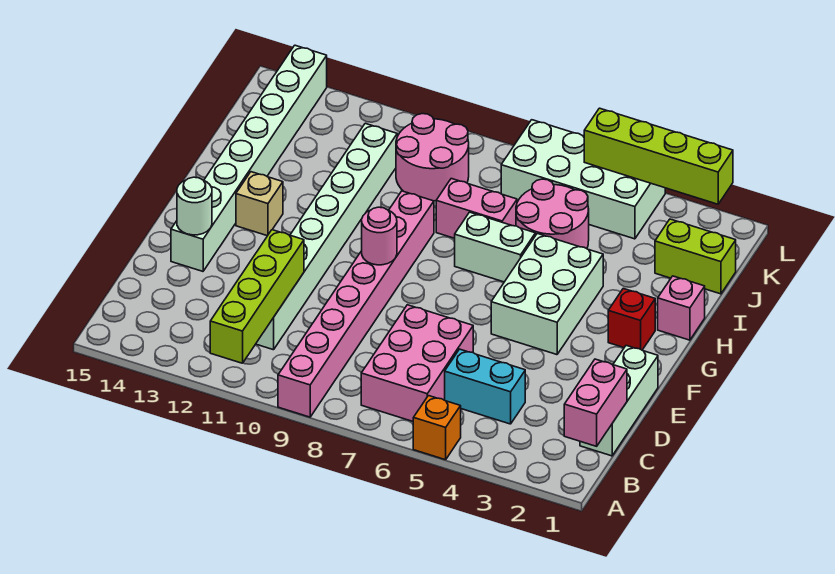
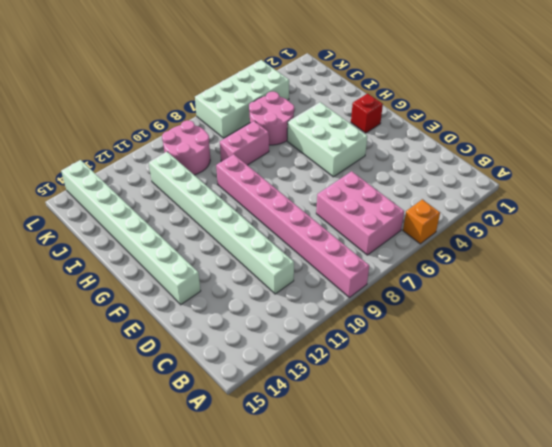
none -> white 1x3 brick [580,346,658,456]
none -> cyan 1x2 brick [445,349,525,424]
none -> tan 1x1 brick [236,172,283,236]

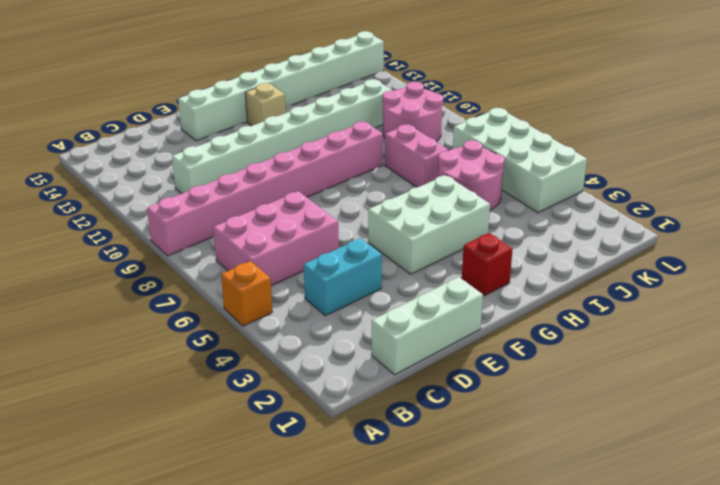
cyan 1x2 brick [304,238,382,316] -> cyan 1x2 brick turned to [445,349,525,424]
none -> pink 1x1 brick [658,276,705,340]
none -> white 1x2 brick [455,212,535,282]
none -> lime 1x2 brick [655,219,736,294]

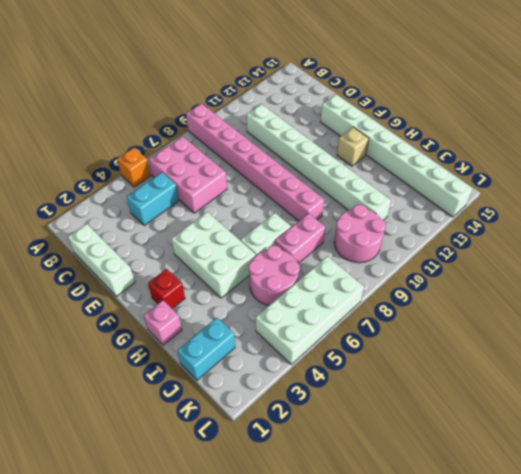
cyan 1x2 brick [177,318,235,380] -> lime 1x2 brick [655,219,736,294]
none -> lime 1x4 brick [210,230,304,363]
none -> pink 1x2 brick [564,359,627,446]
none -> white 1x1 round brick [177,177,212,235]

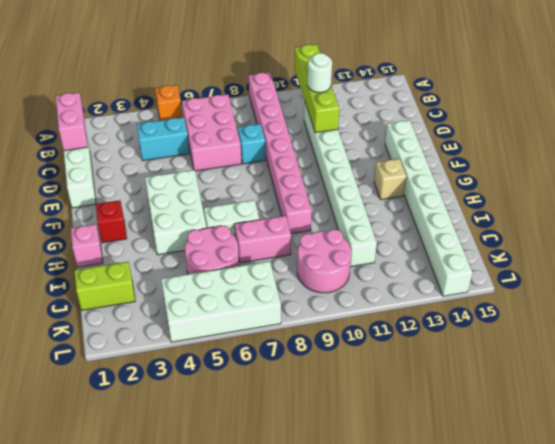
white 1x1 round brick [308,53,332,93] -> white 1x1 round brick moved to [177,177,212,235]
cyan 1x1 brick [238,124,265,164] -> none
none -> pink 1x1 round brick [362,207,397,265]
none -> lime 1x4 brick [584,108,733,204]

